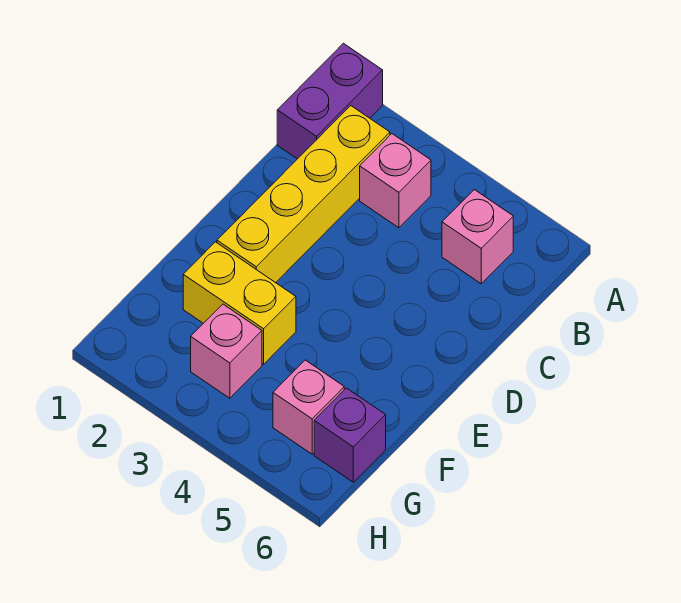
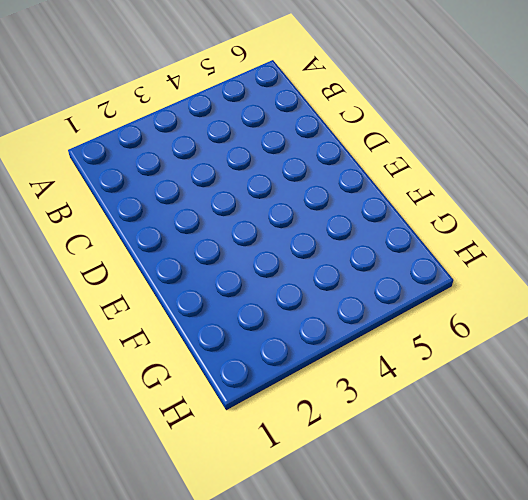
none -> purple 1x2 brick [277,43,383,159]
none -> yellow 1x4 brick [217,106,390,283]

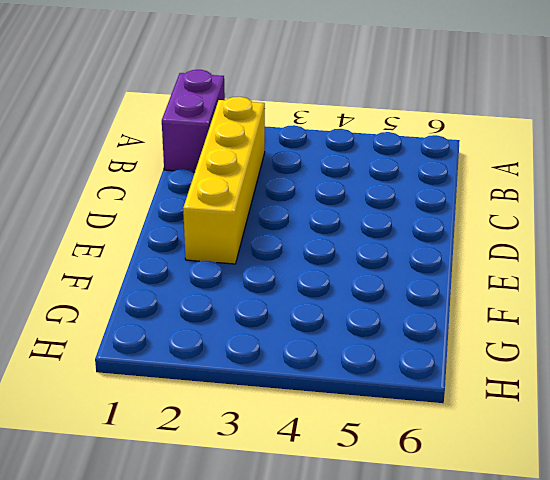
none -> pink 1x1 brick [360,134,431,228]
none -> pink 1x1 brick [442,190,513,284]

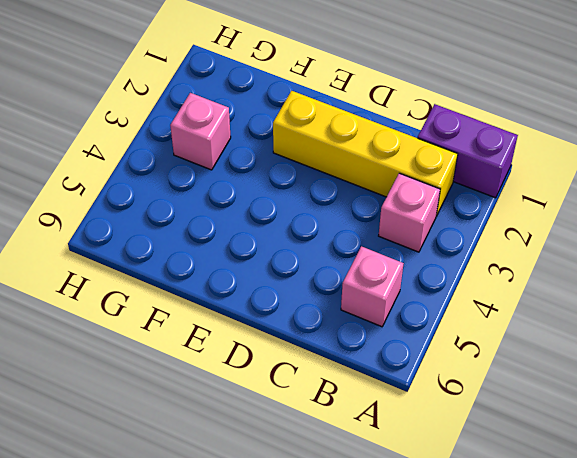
none -> yellow 1x2 brick [183,242,296,364]
none -> pink 1x1 brick [273,360,344,454]

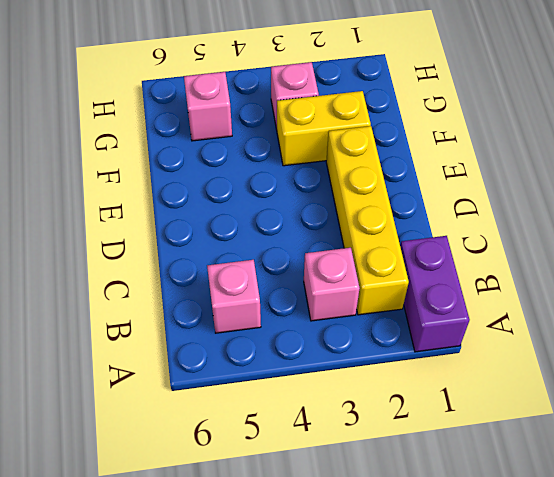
none -> purple 1x1 brick [314,388,386,482]

